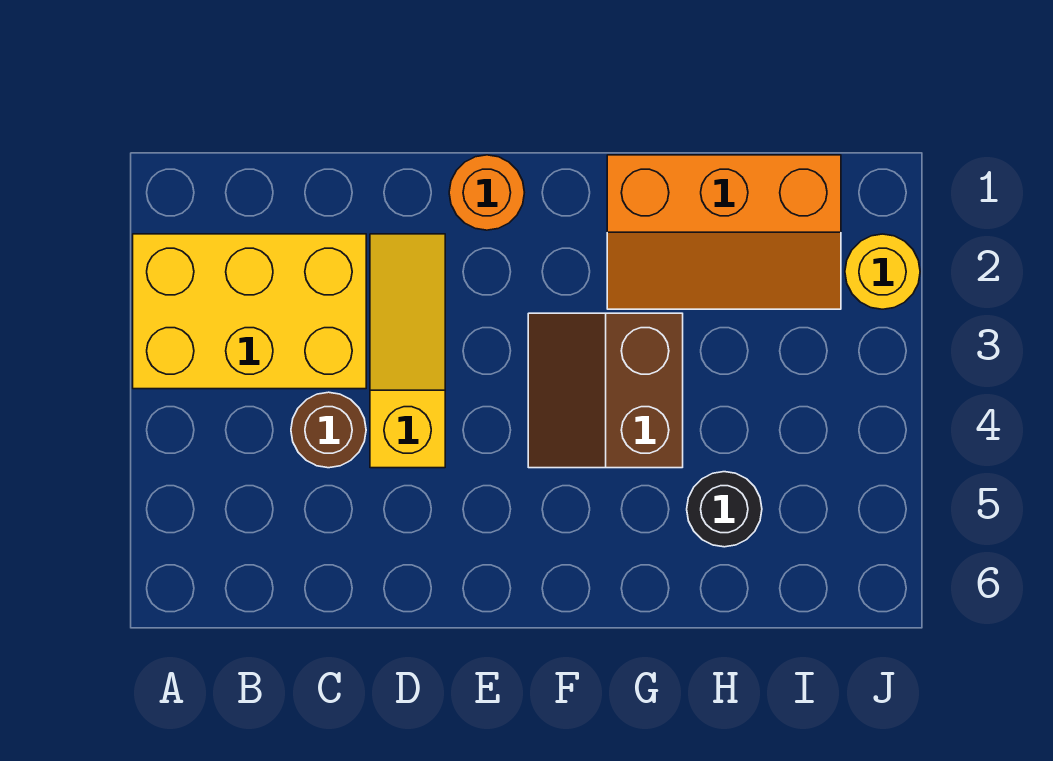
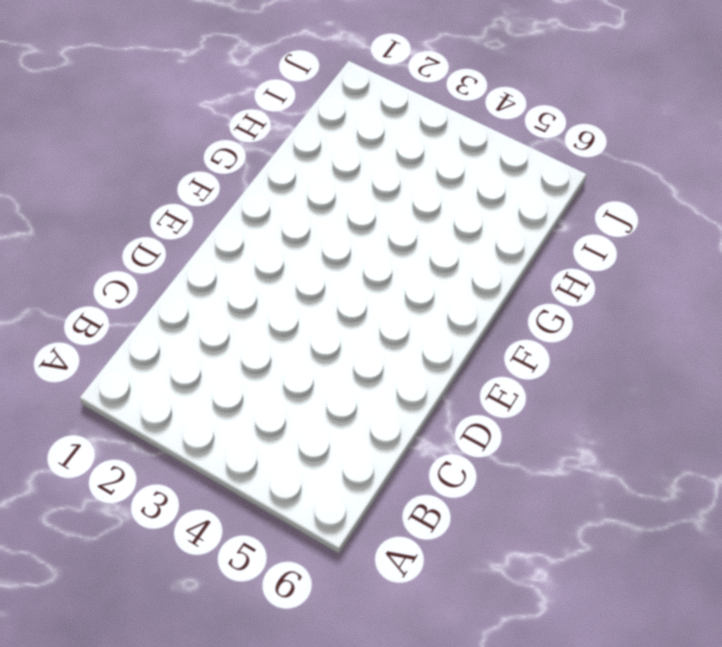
none -> yellow 2x3 brick [133,234,366,389]
none -> brown 1x1 round brick [291,392,366,468]

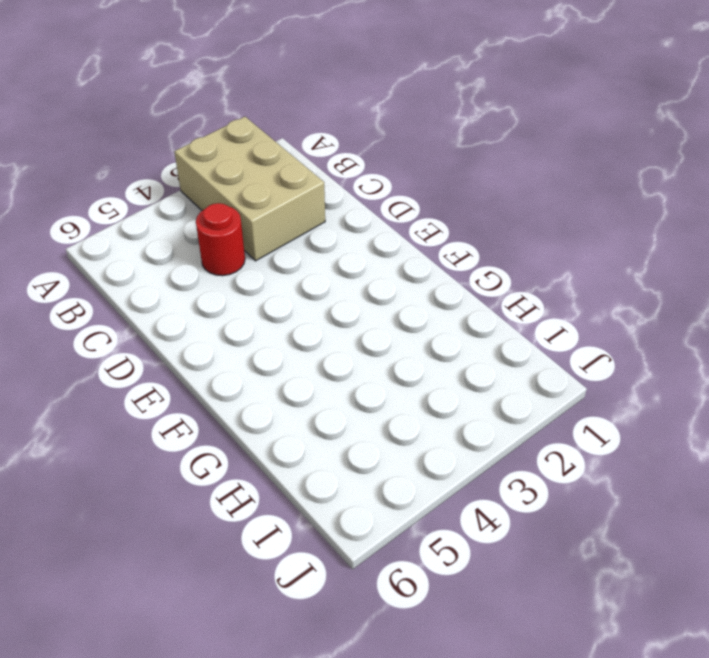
tan 2x3 brick [174,117,325,261] -> yellow 2x3 brick [133,234,366,389]
red 1x1 round brick [196,203,245,276] -> brown 1x1 round brick [291,392,366,468]
none -> yellow 1x3 slope [370,234,445,468]
none -> orange 1x1 round brick [449,155,524,230]

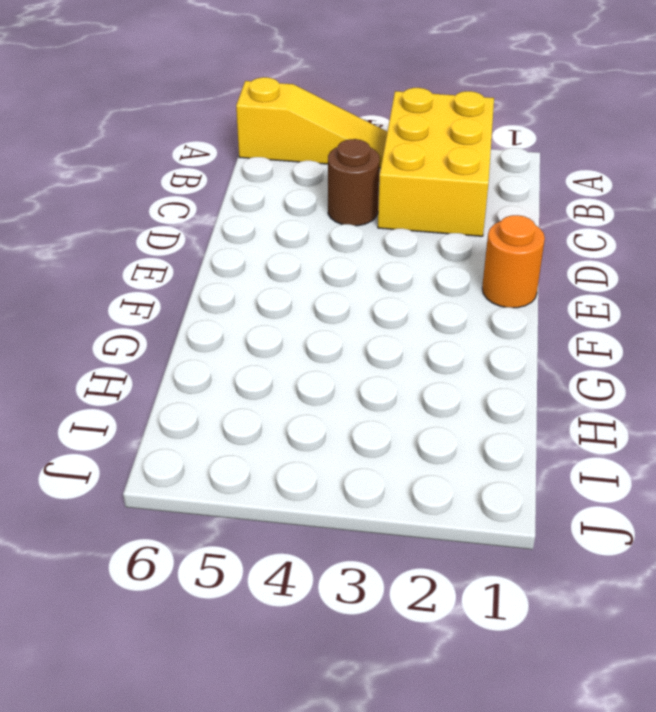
yellow 1x3 slope [236,77,387,168] -> yellow 1x3 slope moved to [370,234,445,468]
none -> brown 2x2 slope [528,313,683,468]
none -> orange 2x3 slope [607,155,841,309]

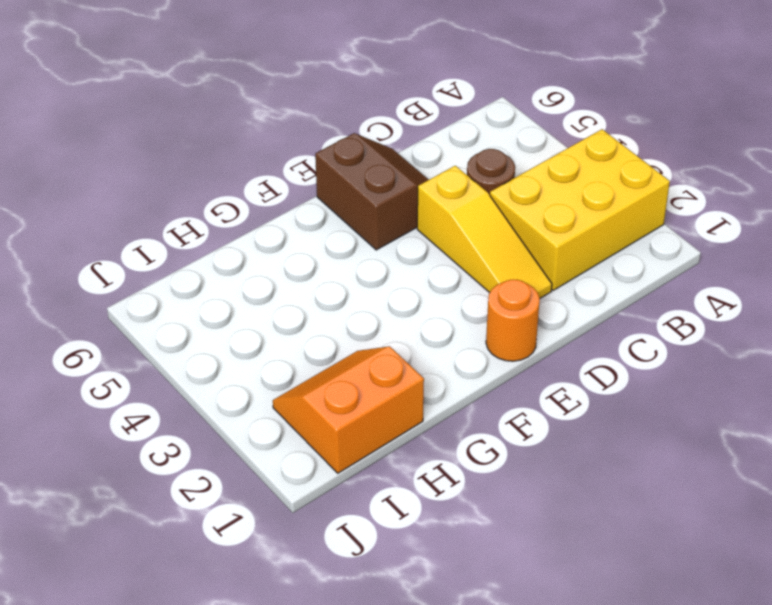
brown 2x2 slope [315,133,429,250] -> brown 2x2 slope moved to [528,313,683,468]
orange 2x2 slope [273,346,424,473] -> orange 2x3 slope [607,155,841,309]
none -> black 1x1 round brick [687,472,762,547]
none -> yellow 1x1 round brick [845,234,920,309]

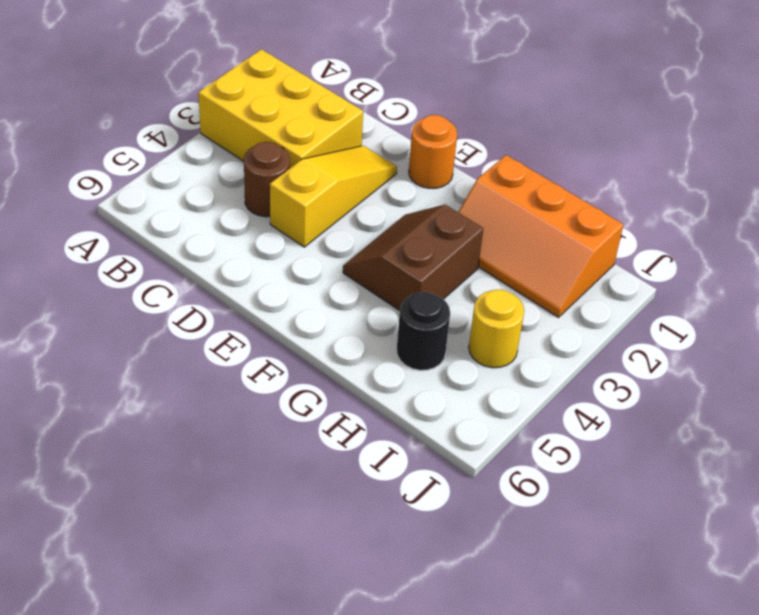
yellow 1x1 round brick [469,290,524,368] -> yellow 1x1 round brick moved to [845,234,920,309]

